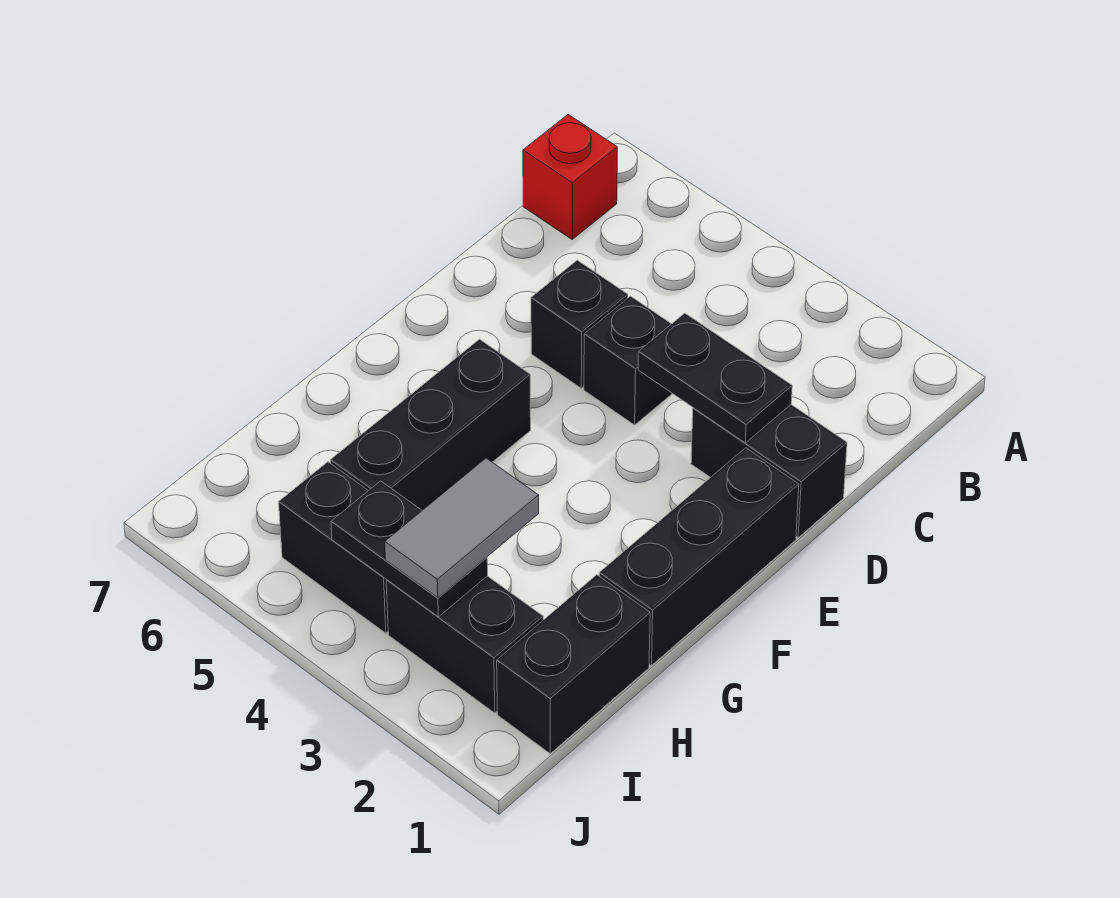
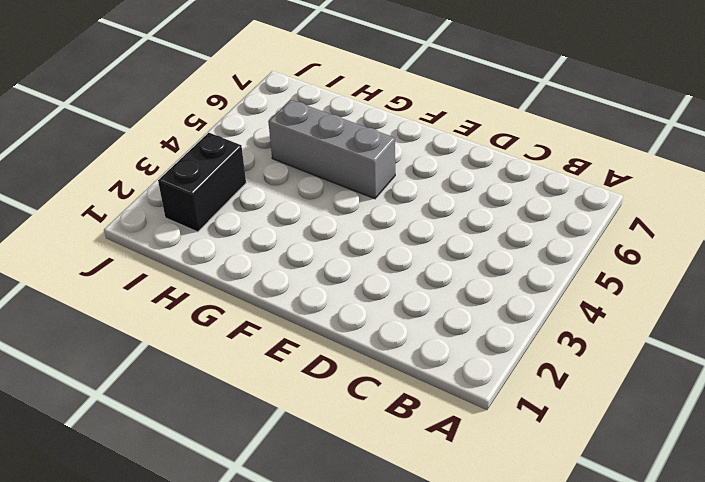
grey 1x3 brick [268,100,395,199] -> black 1x3 brick [330,339,531,510]
none -> red 1x1 brick [523,115,617,239]
none -> black 1x2 brick [691,405,847,538]
none -> black 1x1 brick [584,296,672,425]

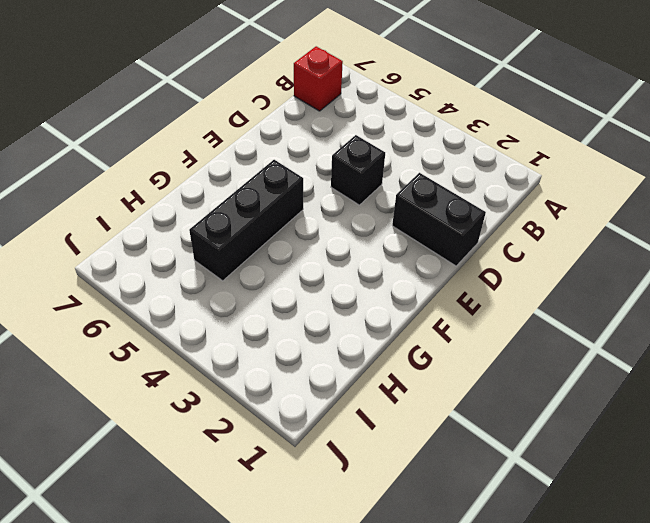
none -> black 1x1 brick [531,260,628,388]
none -> black 1x3 brick [599,448,799,666]
none -> black 1x2 brick [497,575,650,754]

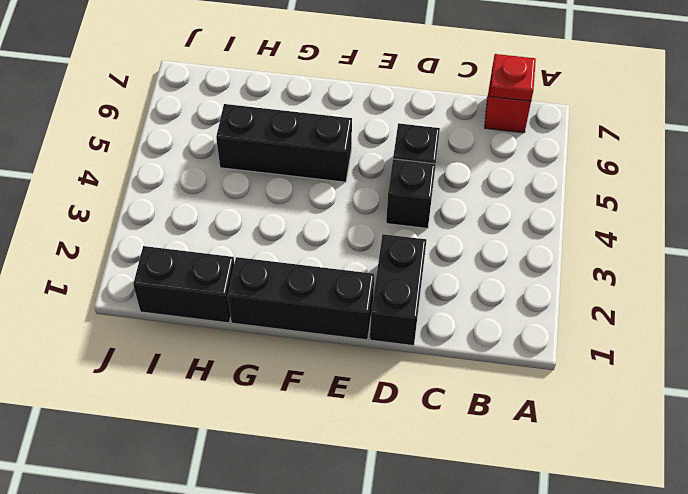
red 1x1 plate [490,54,536,101] -> none
none -> black 1x2 brick [386,576,543,713]
none -> black 1x2 brick [279,462,388,633]
none -> black 1x2 plate [638,313,792,443]

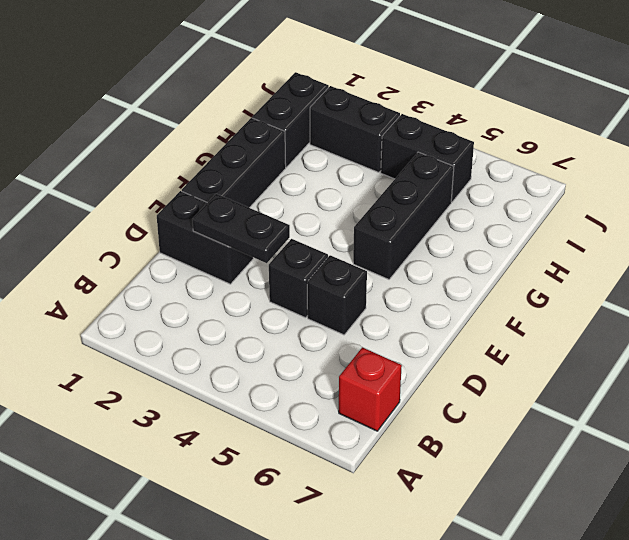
none -> black 1x2 plate [331,481,488,617]
none -> grey 1x2 tile [385,458,539,598]

